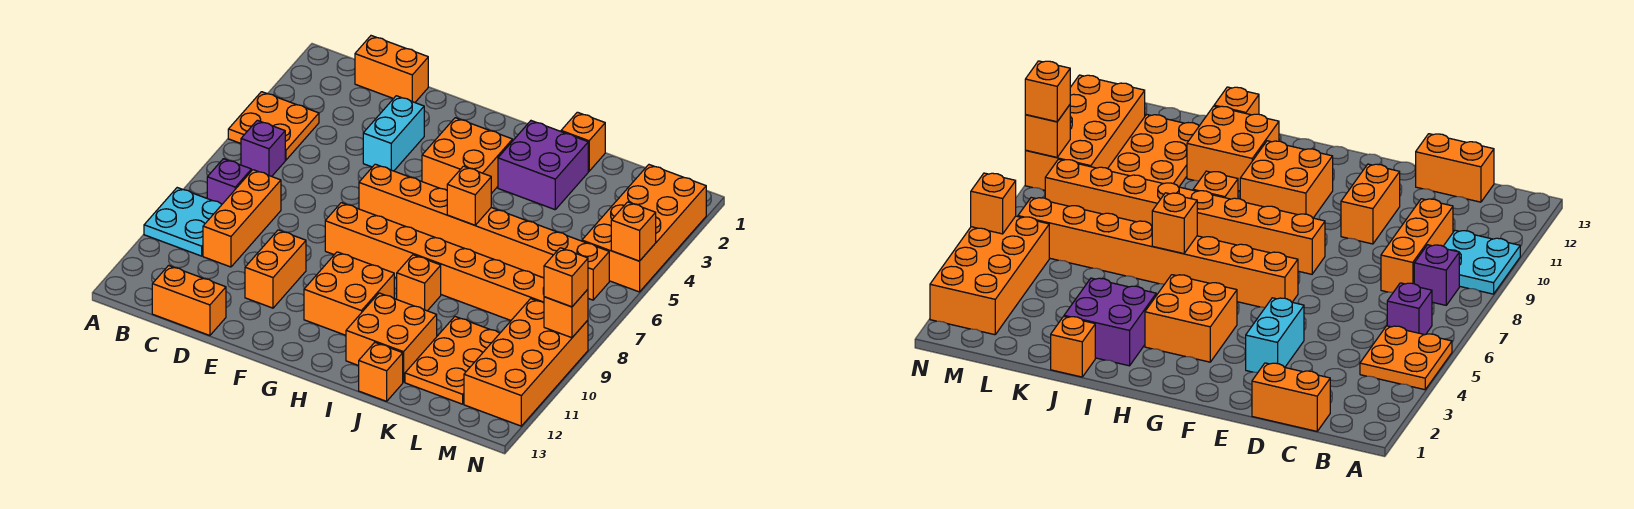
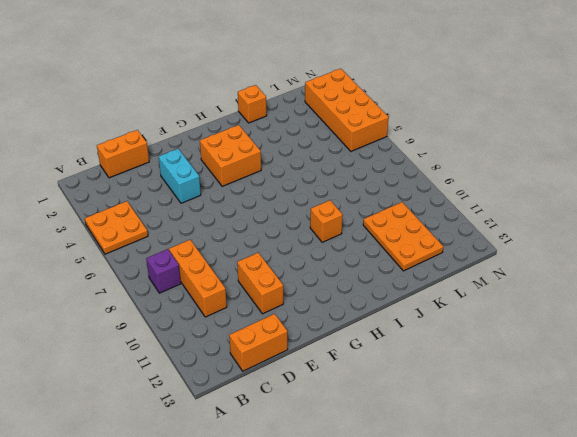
none -> cyan 2x2 plate [144,188,222,256]
none -> purple 1x1 brick [241,120,285,176]
none -> orange 1x8 brick [359,164,609,300]

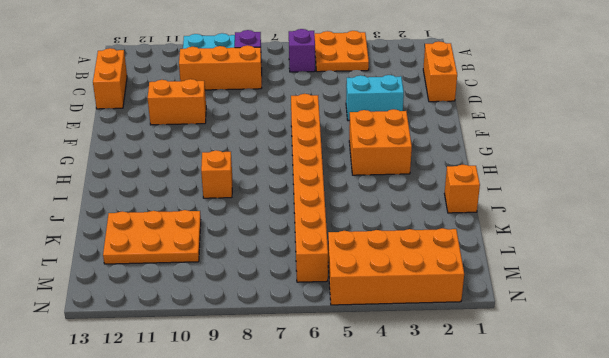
none -> orange 1x8 brick [325,203,544,320]
none -> orange 2x2 brick [304,252,394,335]
none -> purple 2x2 brick [498,121,588,210]

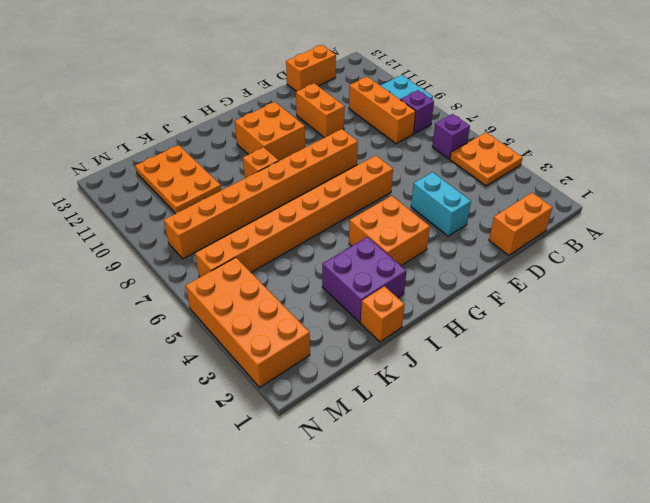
none -> orange 2x2 brick [346,293,437,382]
none -> orange 1x1 brick [359,343,403,401]
none -> orange 2x4 brick [464,299,588,426]

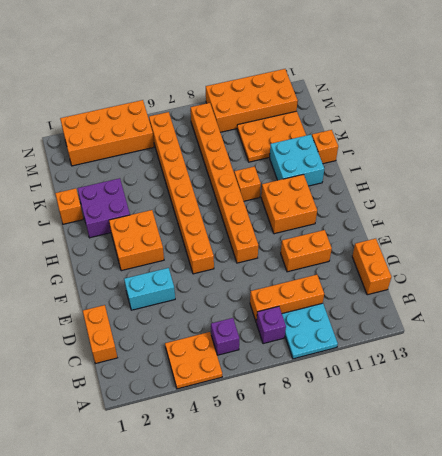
cyan 2x2 brick [270,135,324,186] -> orange 2x2 brick [346,293,437,382]
none -> orange 1x1 brick [447,166,491,225]
none -> orange 1x1 brick [611,202,656,261]
none -> orange 1x1 brick [544,289,588,338]

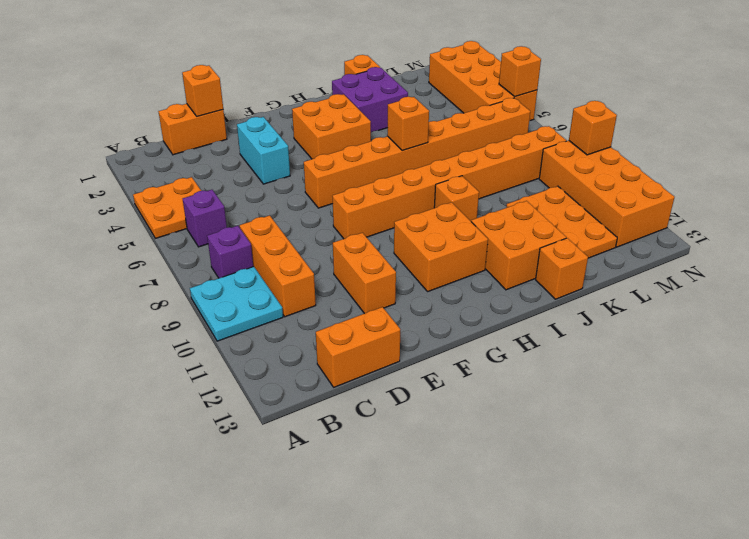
orange 1x1 brick [182,65,223,117] -> orange 1x1 brick moved to [544,248,588,307]

